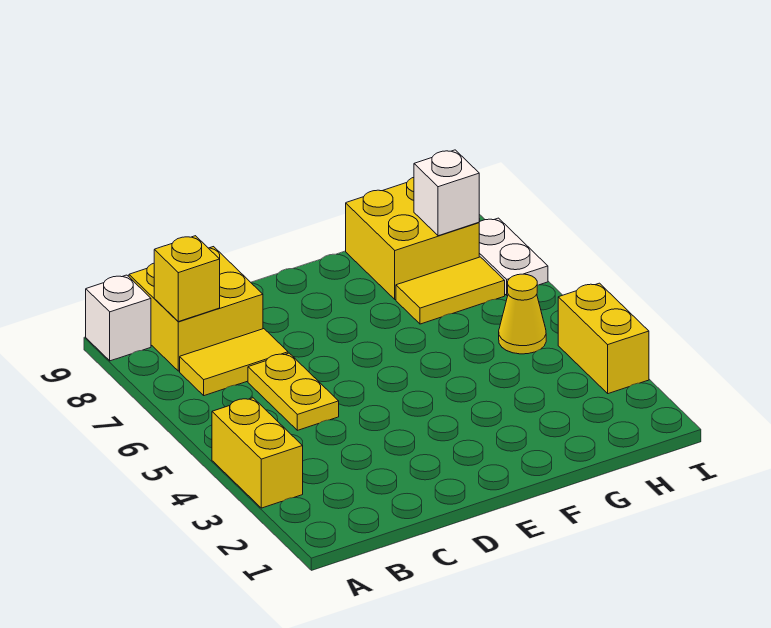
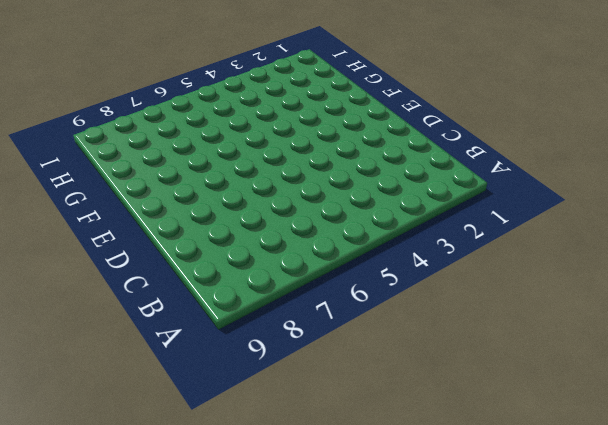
none -> yellow 1x2 brick [212,398,303,508]
none -> white 1x1 brick [86,275,151,361]
none -> yellow 1x2 tile [180,329,288,396]

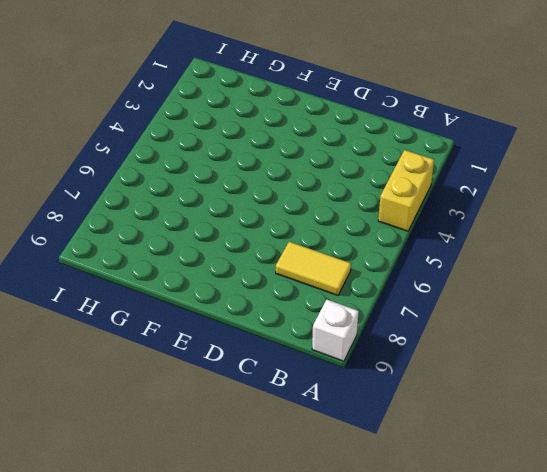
none -> yellow 2x2 brick [129,247,263,371]
none -> yellow 1x2 plate [248,353,339,430]
none -> yellow 1x2 tile [396,257,505,324]

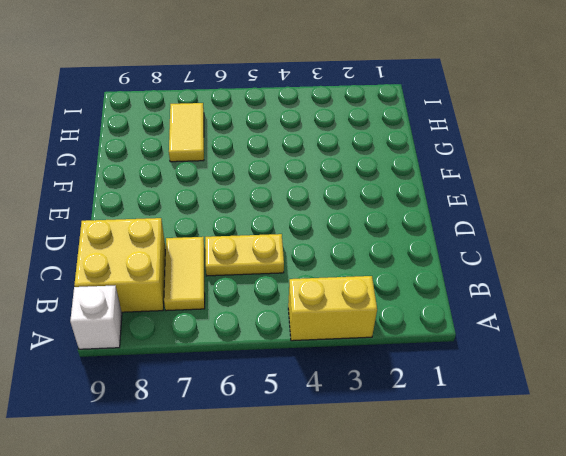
none -> yellow 2x2 brick [346,177,479,299]
none -> yellow 1x1 cone [499,274,546,354]
none -> yellow 1x2 brick [558,283,649,394]

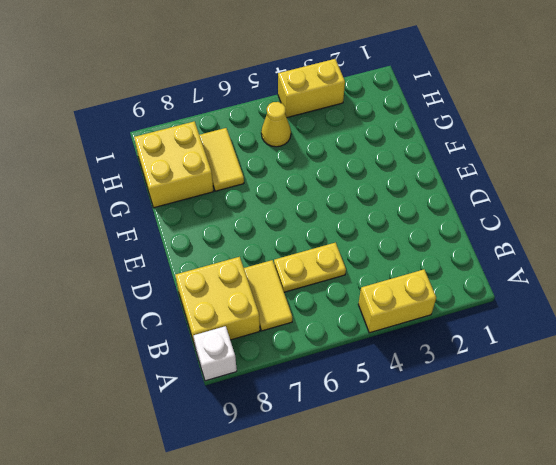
none -> white 1x2 plate [479,218,548,295]
none -> yellow 1x1 brick [154,236,220,322]
none -> white 1x1 brick [414,150,480,236]

